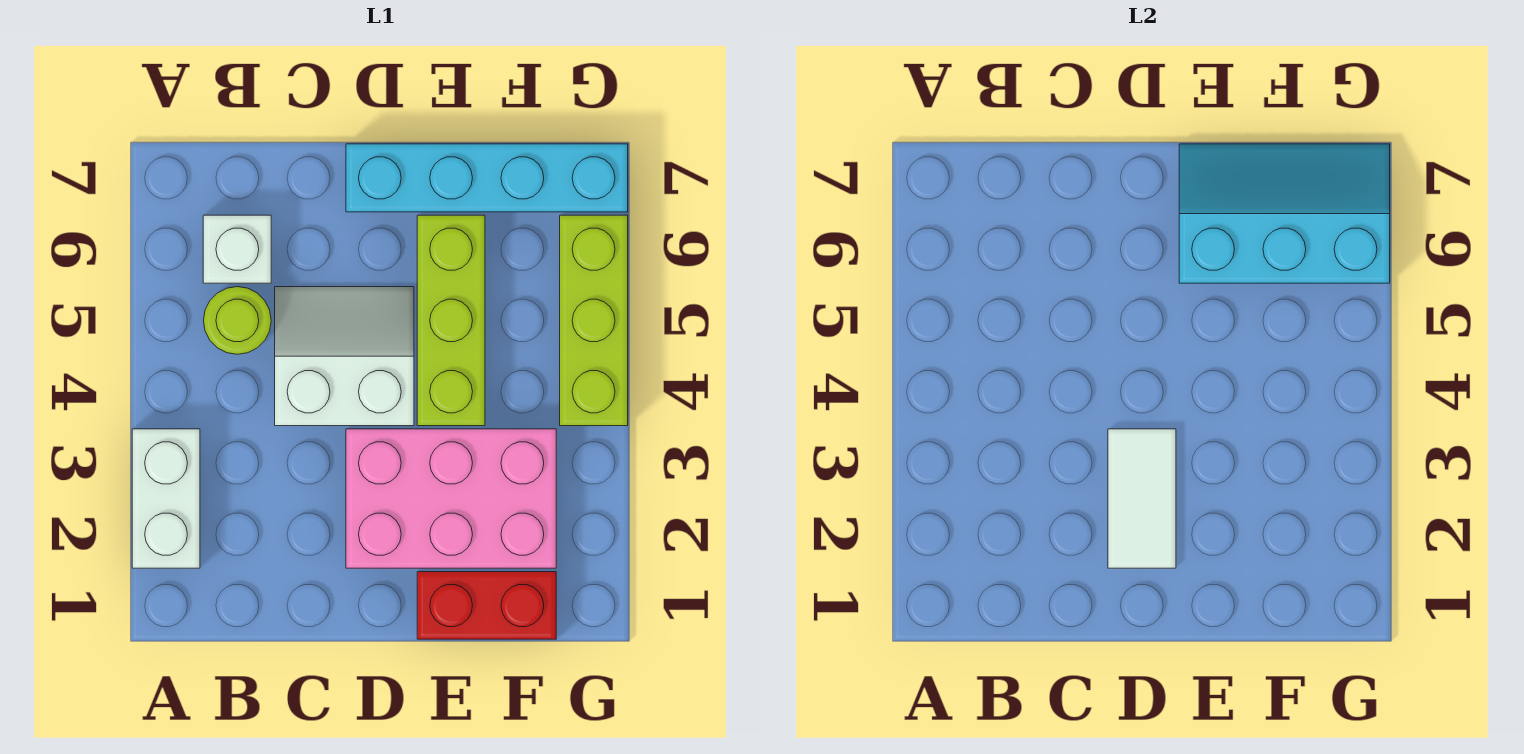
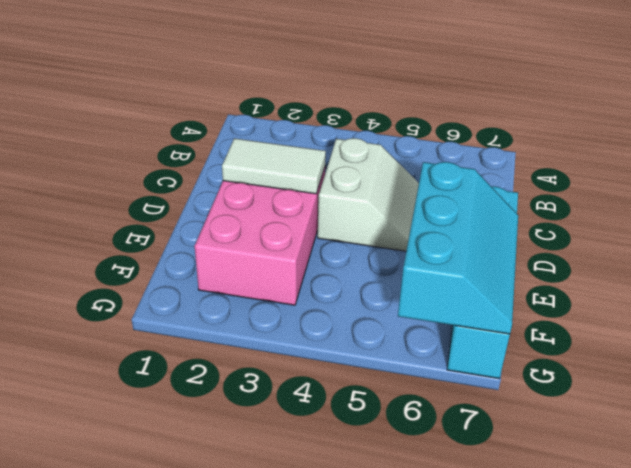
none -> white 1x2 brick [132,429,200,568]
none -> lime 1x1 round brick [204,287,271,354]

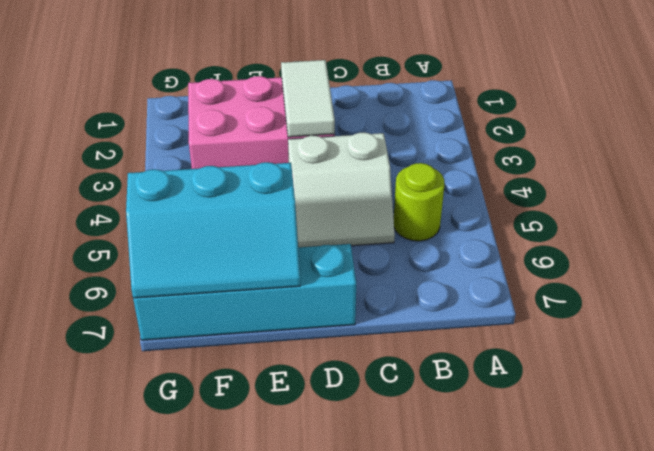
none -> white 1x2 brick [132,429,200,568]
none -> white 1x1 brick [203,215,271,283]

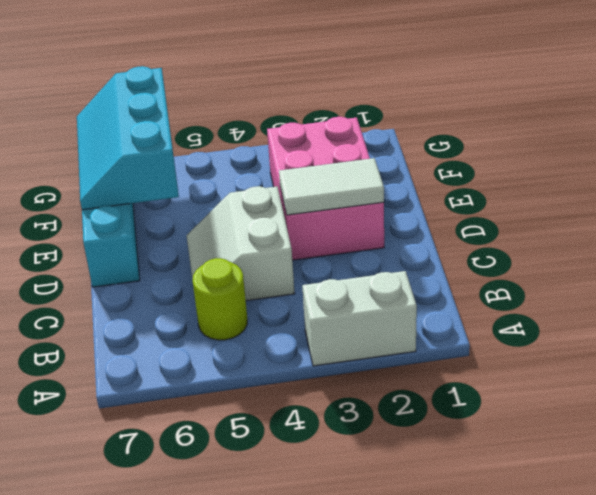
none -> white 1x1 brick [203,215,271,283]
none -> red 1x2 brick [417,572,556,639]

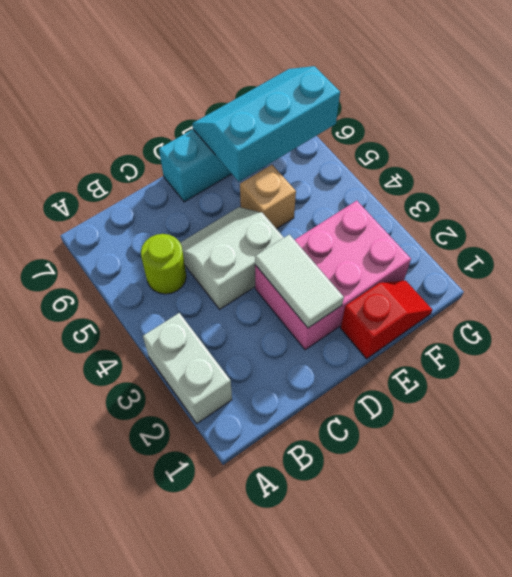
red 1x2 slope [341,281,432,359] -> red 1x2 brick [417,572,556,639]
tan 1x1 brick [240,165,296,229] -> lime 1x3 brick [417,215,485,426]
none -> white 1x1 brick [203,215,271,283]
none -> lime 1x3 brick [560,215,628,426]

